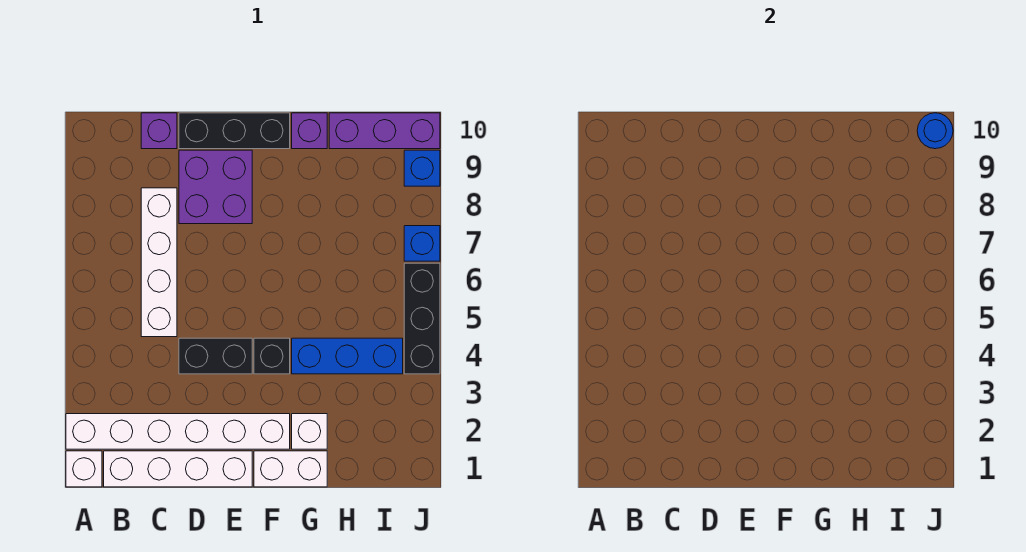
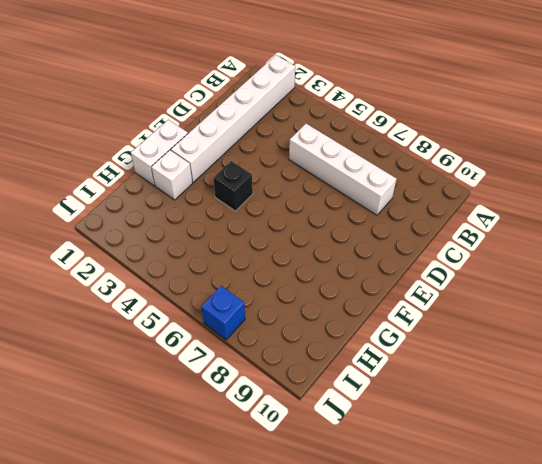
none -> white 1x1 brick [66,451,102,487]
none -> white 1x4 brick [104,451,252,487]
none -> purple 1x1 brick [141,113,177,149]

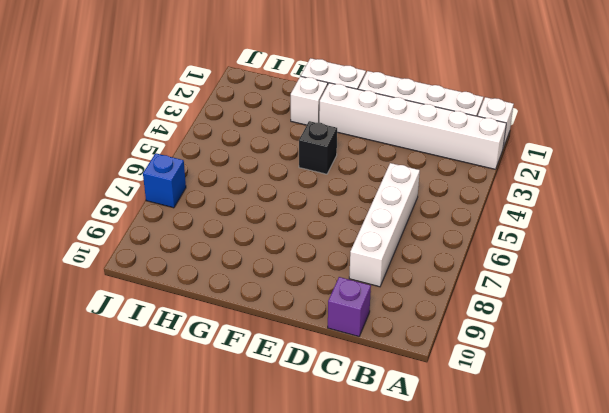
none -> black 1x2 brick [179,338,252,374]
none -> purple 2x2 brick [179,150,252,224]
none -> black 1x3 brick [179,113,290,149]

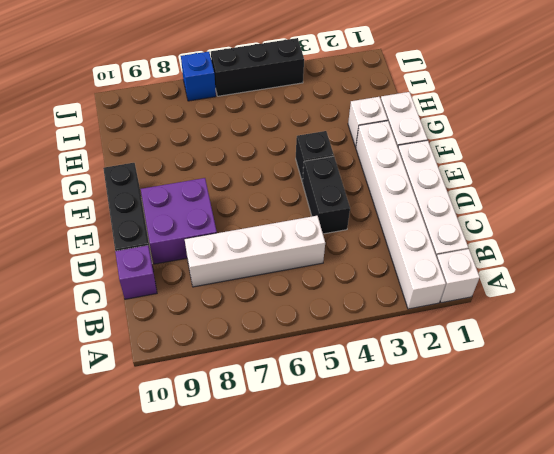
none -> blue 1x3 brick [292,338,403,374]
none -> purple 1x1 brick [292,113,327,149]
none -> purple 1x3 brick [329,113,440,149]

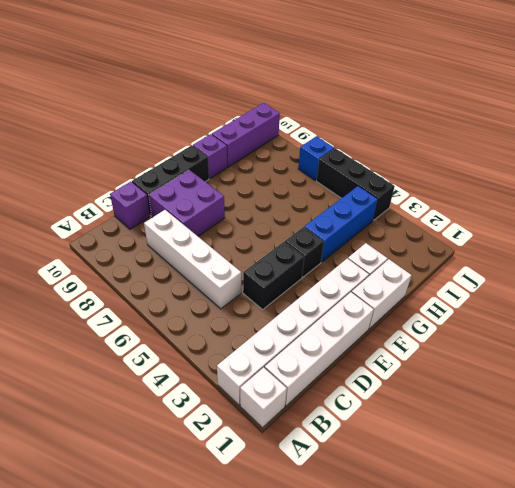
none -> blue 1x1 brick [404,150,440,186]
none -> blue 1x1 round brick [917,113,953,149]

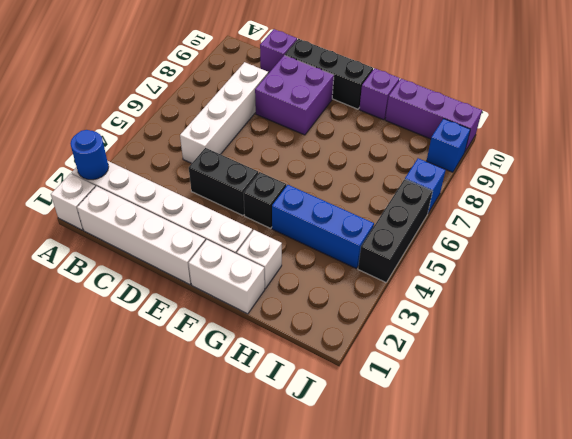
blue 1x1 round brick [70,130,109,180] -> blue 1x1 round brick moved to [917,113,953,149]

